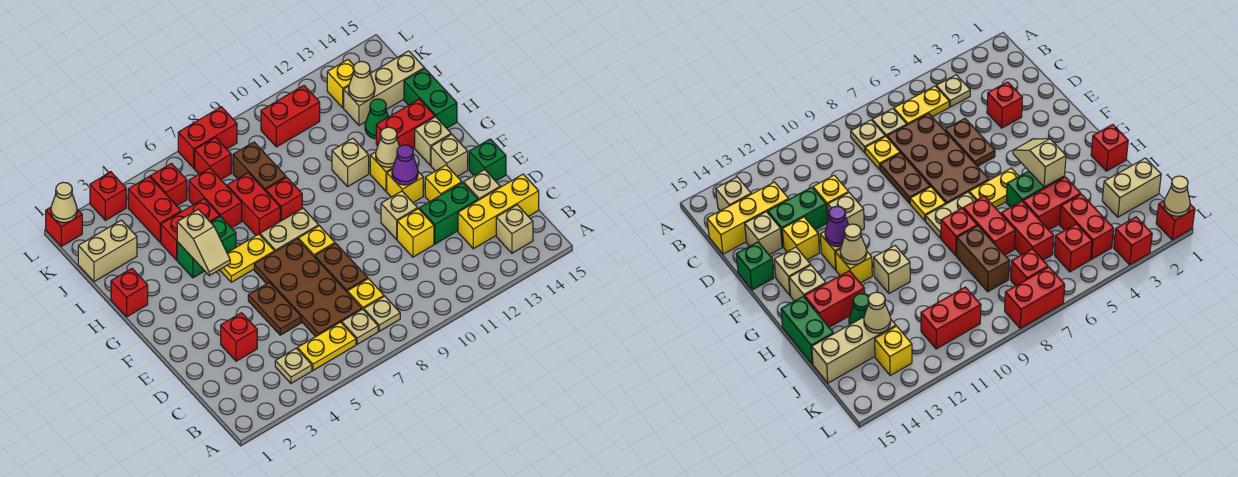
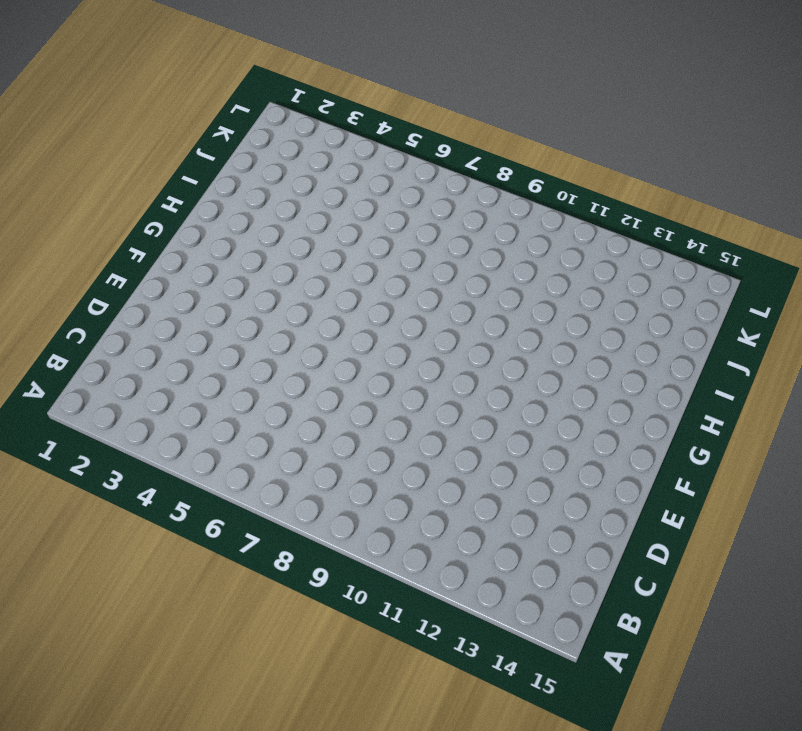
none -> tan 1x1 plate [275,348,312,383]
none -> yellow 1x2 plate [297,322,356,370]
none -> tan 1x1 plate [342,309,378,344]
none -> tan 1x1 plate [364,296,400,331]

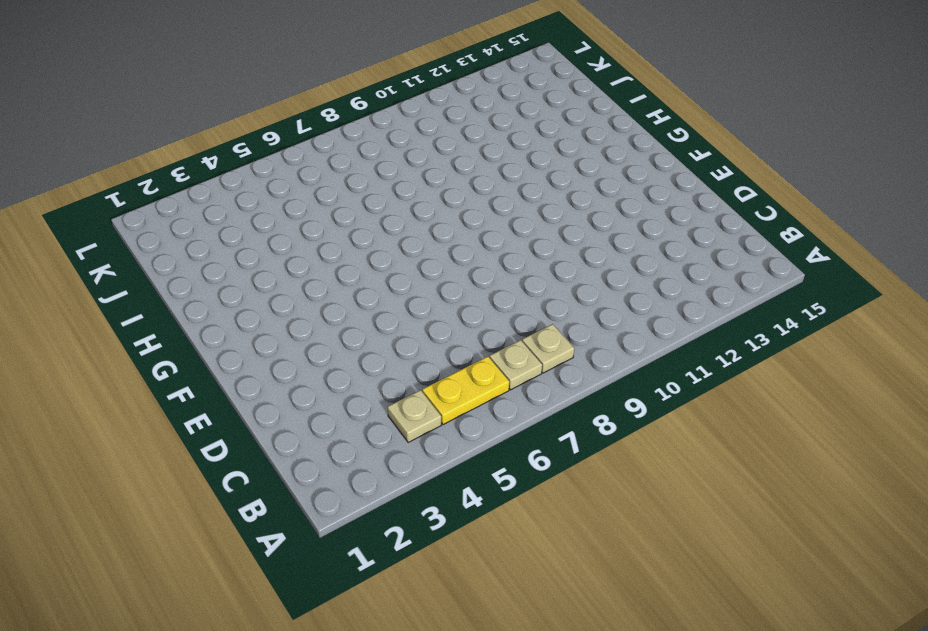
none -> tan 1x1 brick [496,205,533,253]
none -> brown 2x4 plate [254,239,362,337]
none -> yellow 1x1 plate [347,279,384,310]
none -> yellow 1x3 brick [458,174,539,249]

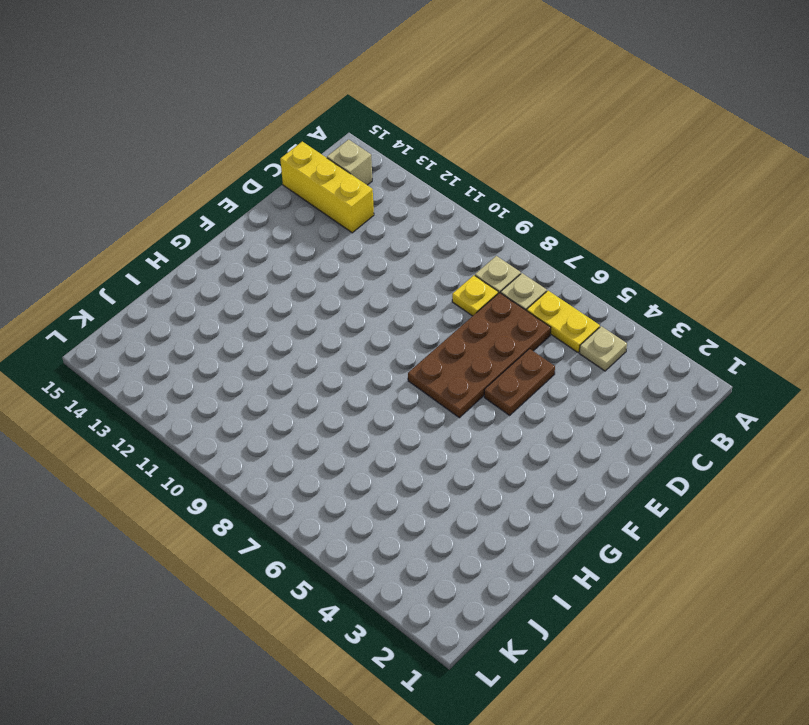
none -> red 1x1 brick [221,313,257,361]
none -> brown 1x2 plate [315,243,368,292]
none -> yellow 1x1 brick [397,209,434,257]
none -> green 1x2 brick [419,183,478,244]

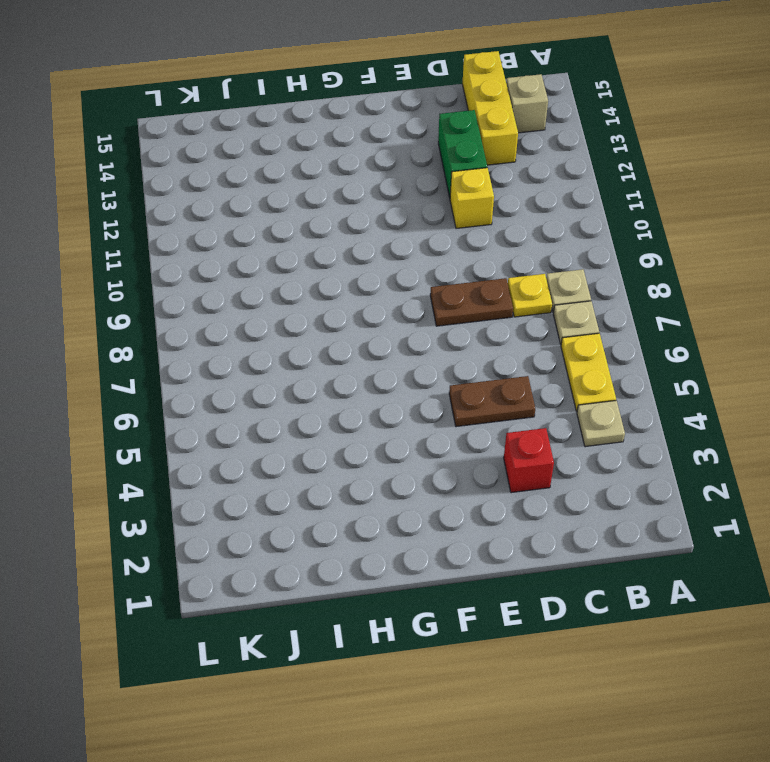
none -> brown 2x4 plate [254,239,362,337]
none -> tan 1x1 brick [464,170,500,200]
none -> tan 1x1 brick [381,191,418,239]
none -> yellow 1x1 brick [425,165,462,202]

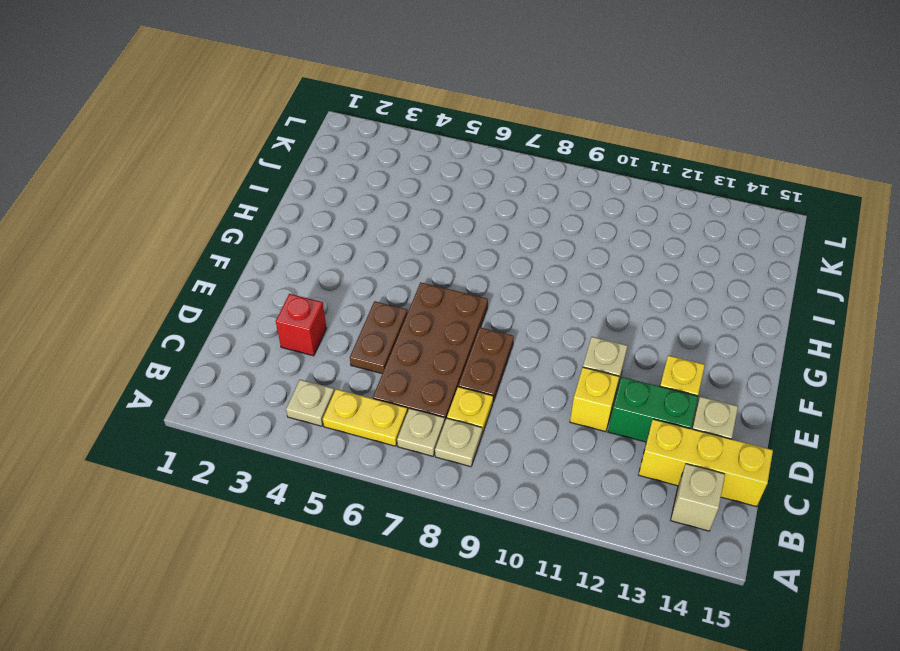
none -> green 1x1 brick [469,139,506,181]
none -> yellow 1x1 plate [298,226,335,257]
none -> yellow 1x1 brick [387,170,423,203]
none -> tan 1x1 brick [431,134,468,177]

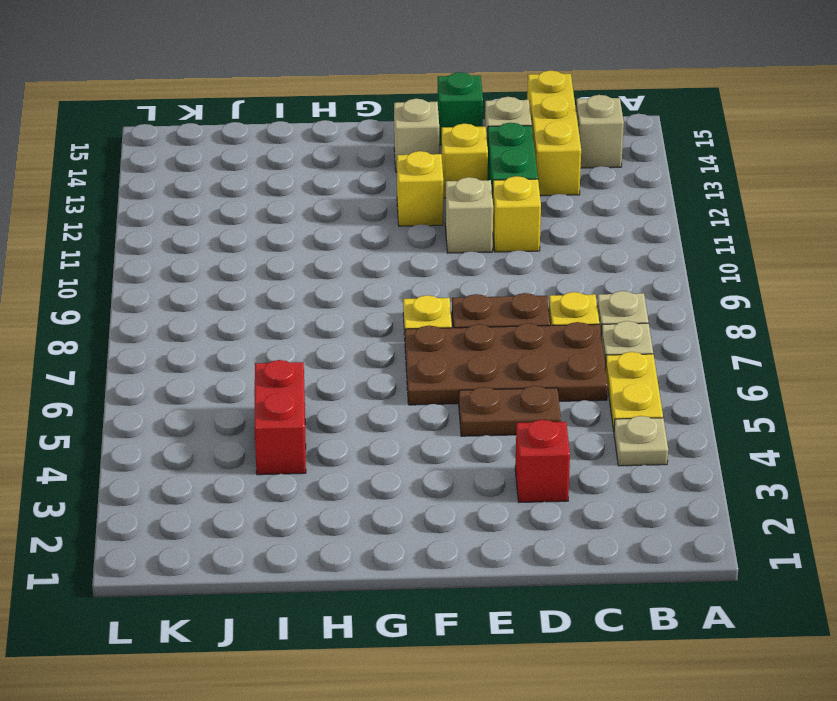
none -> yellow 1x2 plate [220,234,274,282]
none -> tan 1x2 plate [260,208,319,252]
none -> yellow 1x1 brick [370,152,393,191]
none -> tan 1x1 brick [415,117,451,165]

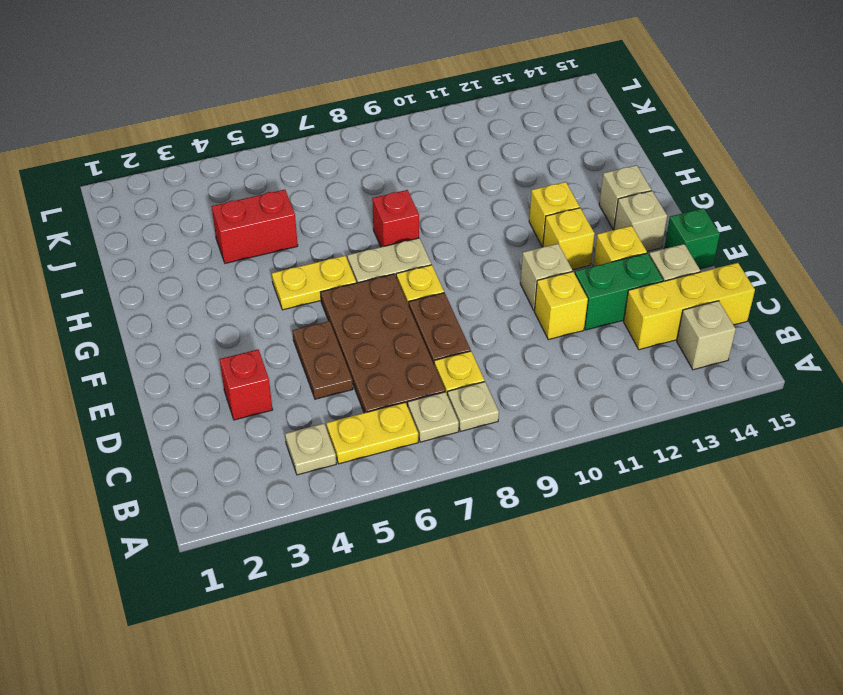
none -> red 1x1 brick [111,269,148,317]
none -> green 1x2 brick [177,216,236,278]
none -> red 1x2 brick [227,173,280,235]
none -> tan 1x1 brick [332,138,369,187]

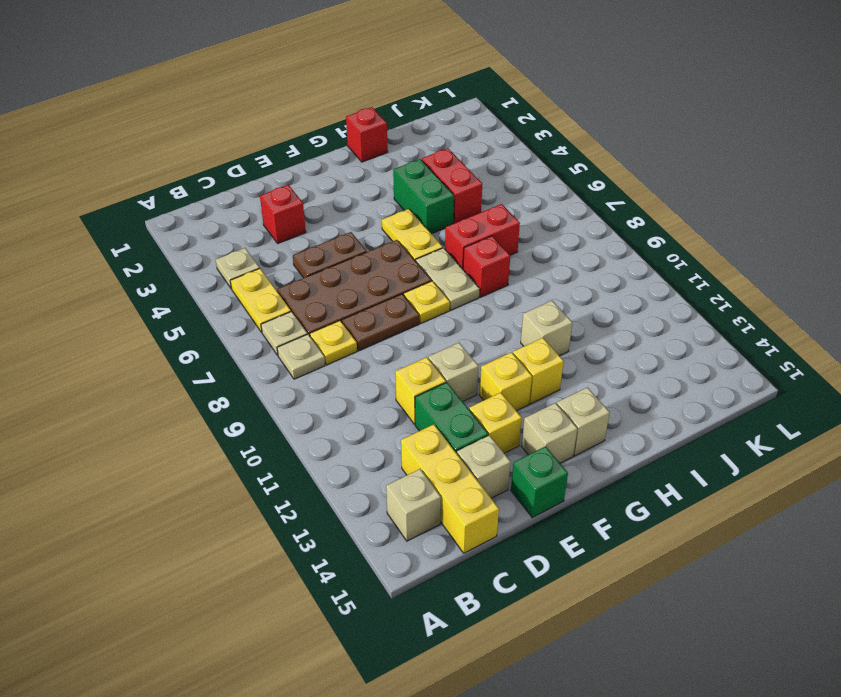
none -> red 1x2 brick [376,99,435,149]
none -> green 1x2 brick [404,69,457,128]
none -> red 1x2 brick [189,168,242,228]
none -> brown 1x2 brick [233,142,286,191]

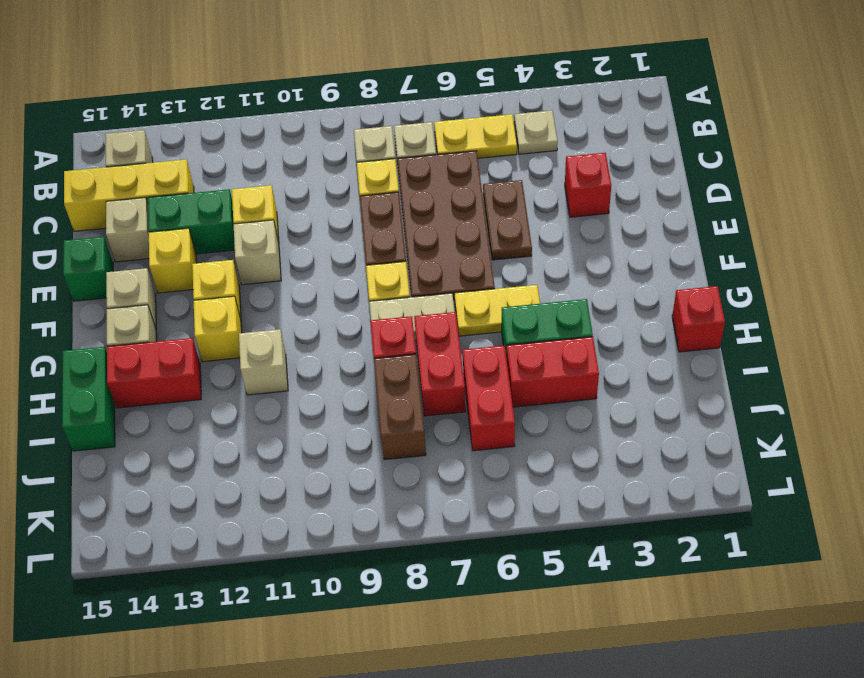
none -> green 1x1 cone [365,99,389,139]
none -> tan 1x2 brick [78,220,137,282]
none -> red 1x2 brick [128,177,181,242]
none -> tan 1x3 brick [344,51,424,125]

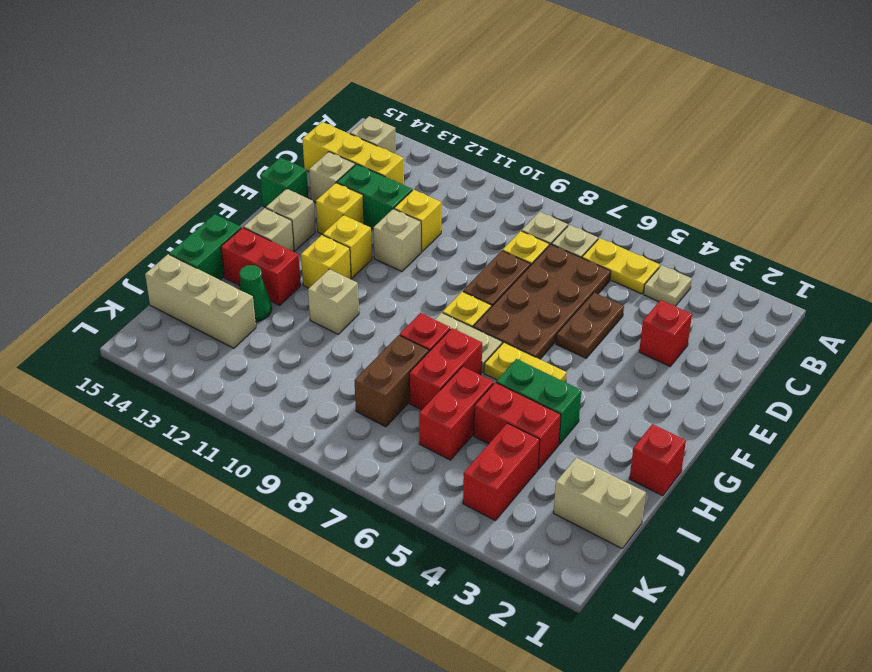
none -> red 1x1 brick [150,164,187,206]
none -> red 1x1 brick [195,138,231,179]
none -> red 1x2 brick [261,86,320,147]
none -> yellow 1x1 brick [327,60,354,108]

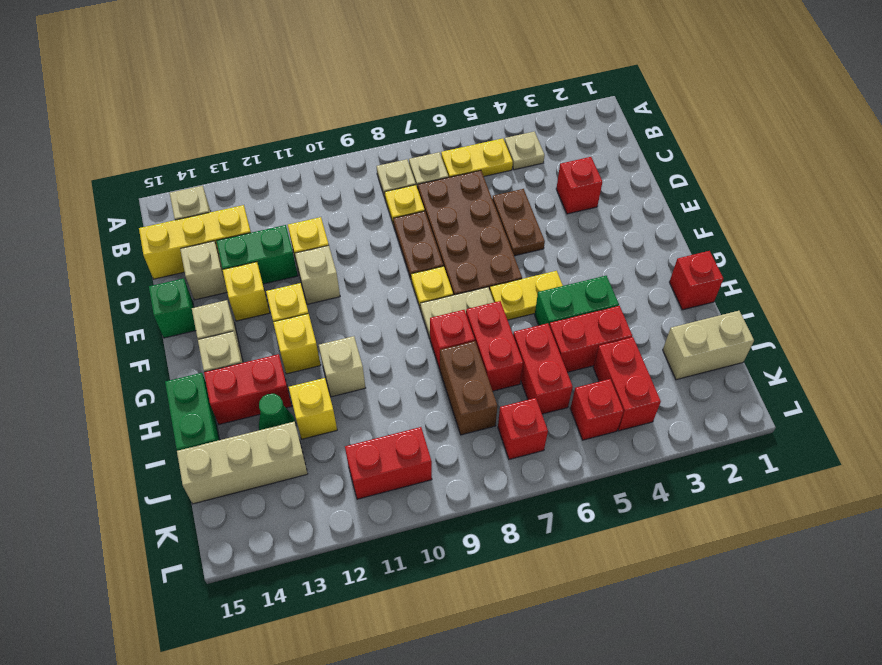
yellow 1x1 brick [289,378,337,439] -> yellow 1x1 brick moved to [327,60,354,108]
none -> red 1x1 brick [46,207,82,246]
none -> red 1x1 brick [90,172,126,220]
none -> red 1x2 brick [178,107,237,168]
none -> purple 1x1 cone [392,145,418,185]

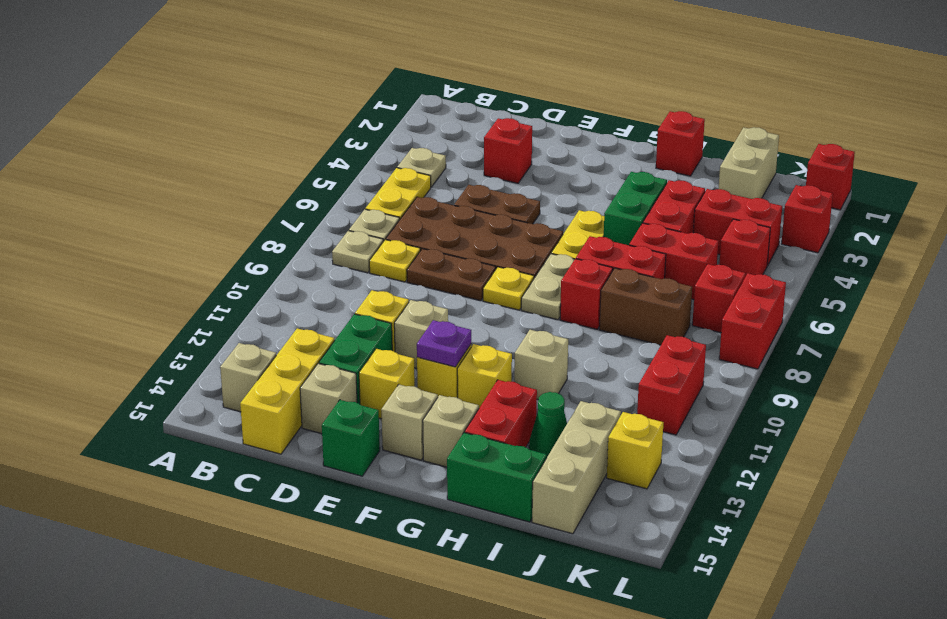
purple 1x1 plate [417,320,471,367] -> purple 1x1 cone [392,145,418,185]
none -> tan 1x2 slope [177,209,230,275]
none -> tan 1x1 cone [376,127,400,167]
none -> tan 1x1 cone [349,61,375,102]
none -> tan 1x1 cone [51,182,77,223]

